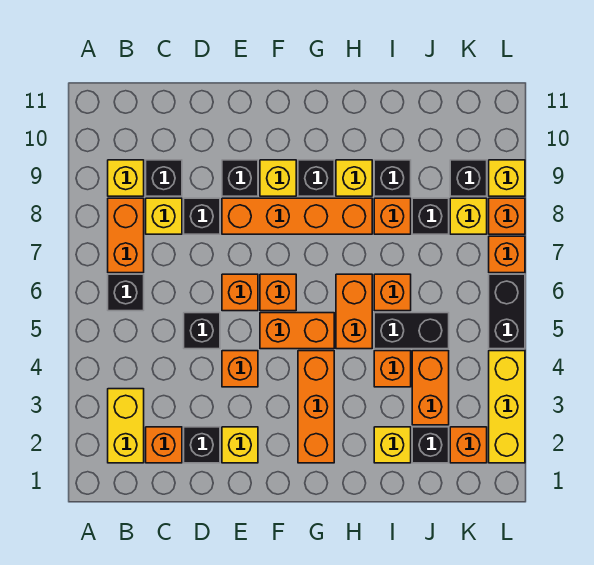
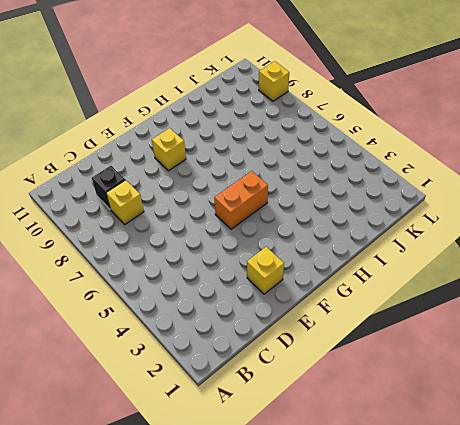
none -> yellow 1x2 brick [108,389,144,463]
none -> black 1x1 brick [108,274,144,311]
none -> orange 1x2 brick [108,198,144,273]
none -> yellow 1x1 brick [108,160,144,196]

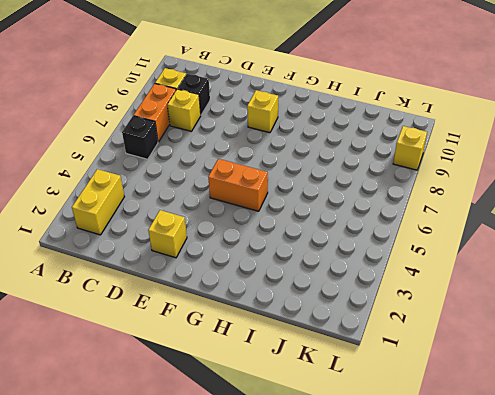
none -> orange 1x1 brick [146,427,182,463]
none -> black 1x1 brick [184,427,220,463]
none -> black 1x1 brick [184,313,220,349]
none -> black 1x1 brick [184,198,220,234]

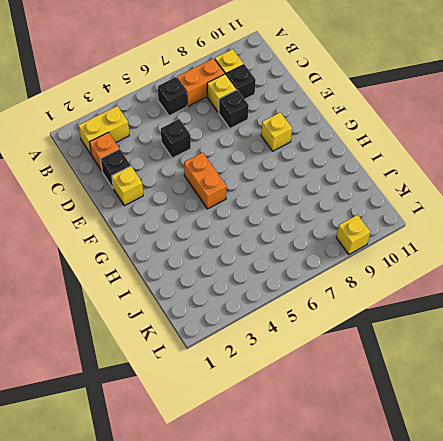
none -> orange 1x1 brick [222,351,258,387]
none -> orange 1x1 brick [222,274,258,311]
none -> orange 1x4 brick [222,198,372,234]
none -> black 1x1 brick [222,160,258,196]

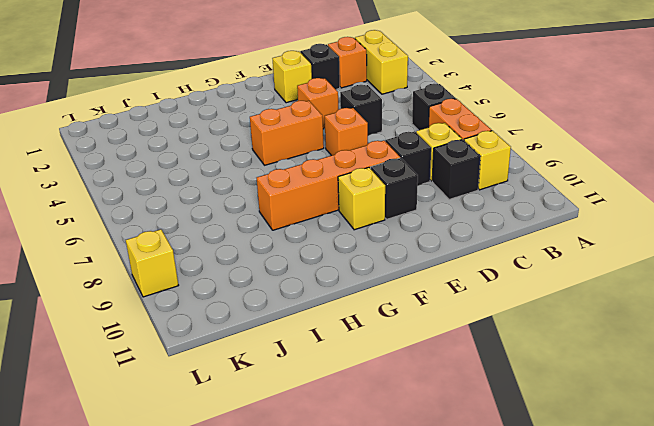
none -> orange 1x1 brick [260,274,296,311]
none -> orange 1x3 brick [298,351,334,463]
none -> black 1x1 brick [298,160,334,196]
none -> orange 1x2 brick [336,274,372,349]

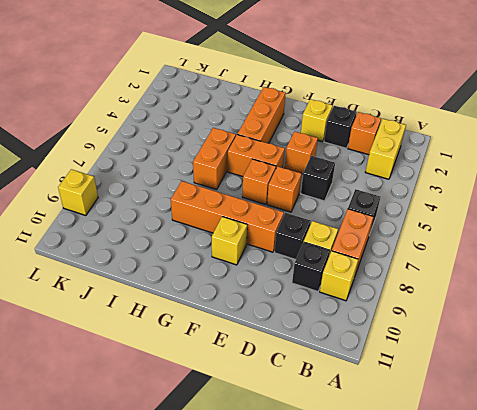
none -> black 1x1 brick [222,160,258,196]
none -> black 1x1 brick [298,160,334,196]
none -> yellow 1x1 brick [336,160,372,196]
none -> yellow 1x1 brick [374,427,411,463]

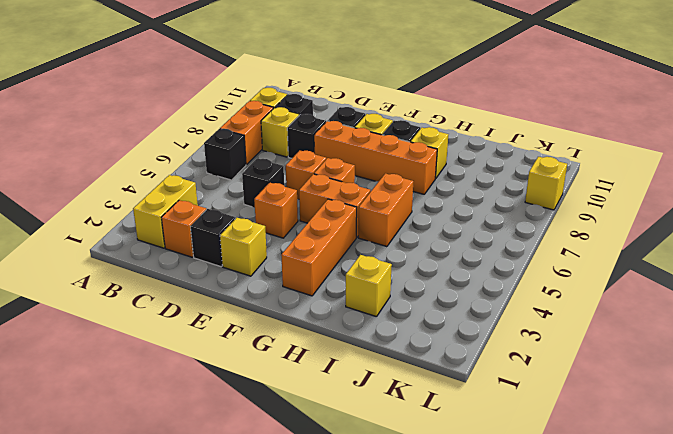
none -> orange 1x1 brick [374,351,411,387]
none -> black 1x2 brick [374,313,449,349]
none -> orange 1x1 brick [374,274,411,311]
none -> orange 1x1 brick [374,198,411,234]

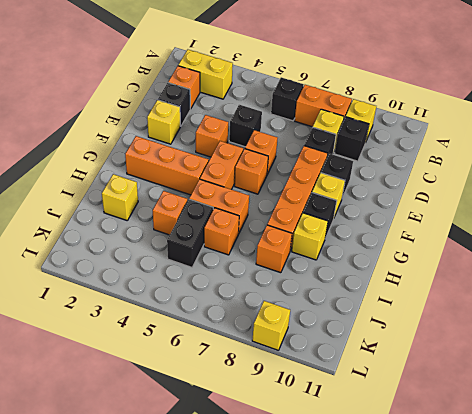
none -> black 1x1 brick [374,160,411,196]
none -> black 1x1 brick [412,427,449,463]
none -> orange 1x2 brick [412,351,449,425]
none -> black 1x1 brick [412,198,449,234]

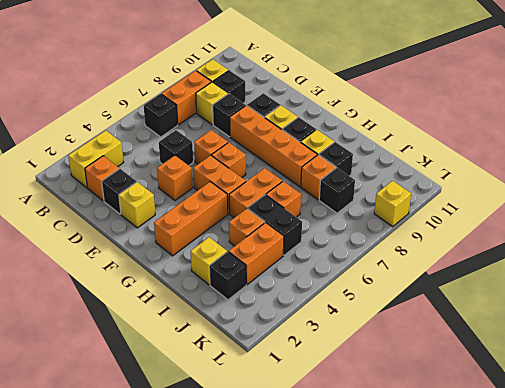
none -> orange 1x1 brick [450,427,487,463]
none -> yellow 1x1 brick [450,198,487,234]
none -> black 1x1 brick [450,160,487,196]
none -> yellow 1x3 brick [489,351,525,463]

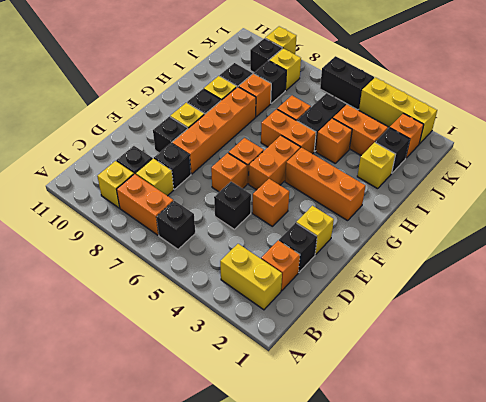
none -> orange 1x1 brick [489,236,525,273]
none -> orange 1x1 brick [489,198,525,234]

